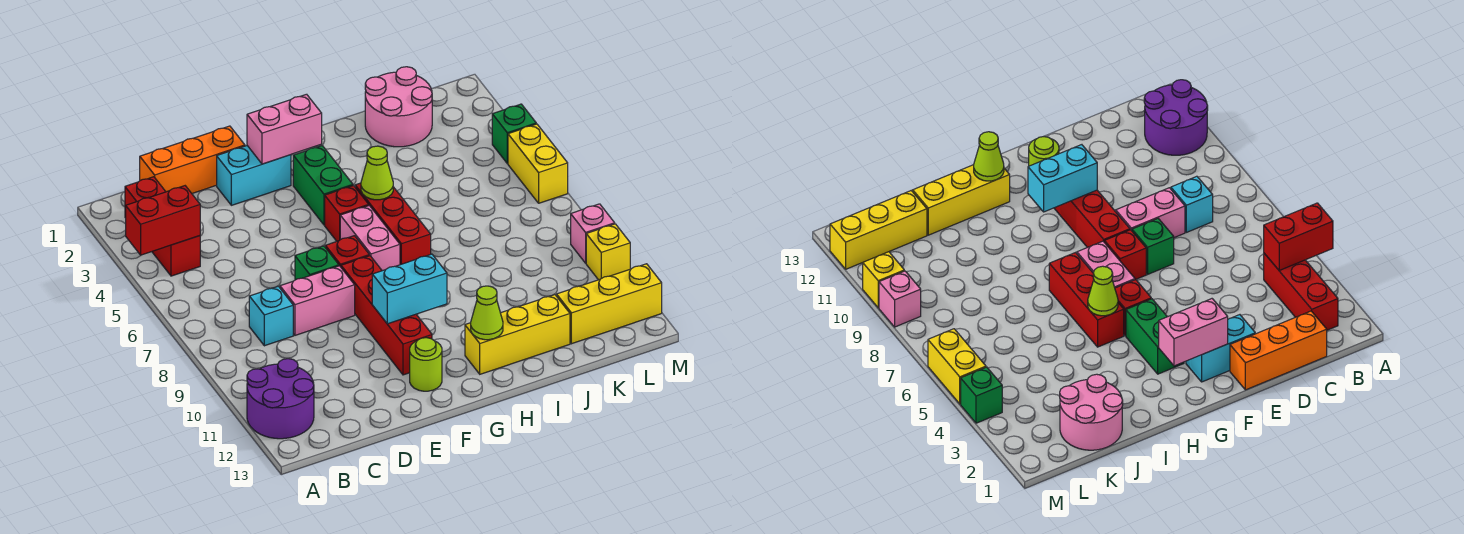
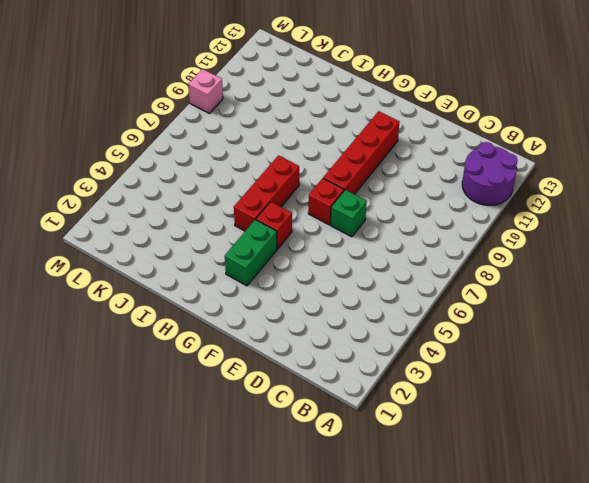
none -> red 1x3 brick [125,177,200,276]
none -> orange 1x3 brick [140,126,245,193]
none -> cyan 1x1 brick [249,286,293,346]

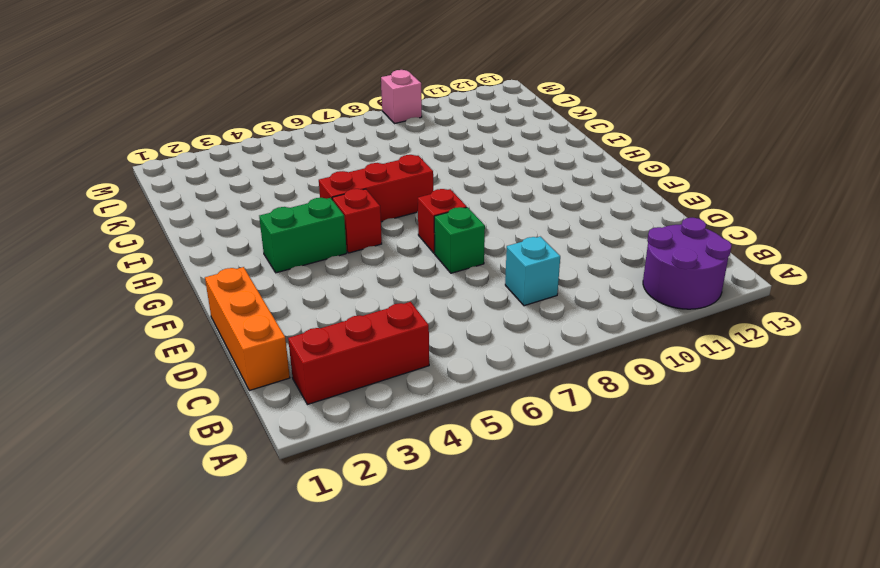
none -> pink 1x2 brick [280,266,355,335]
none -> cyan 1x2 brick [217,146,291,205]
none -> red 1x4 brick [341,256,432,375]

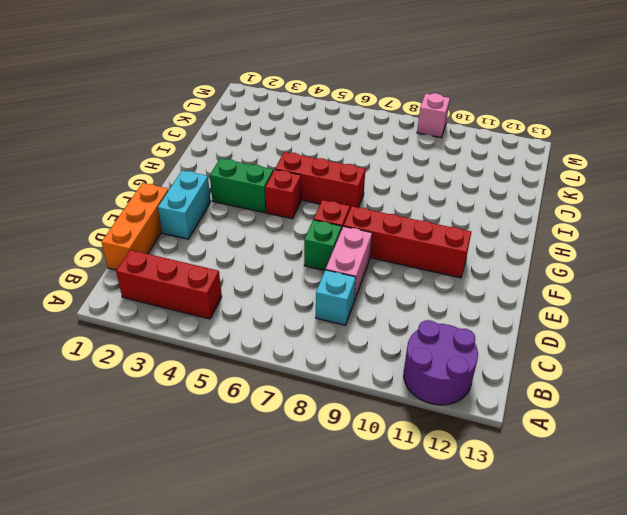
none -> lime 1x1 round brick [410,338,442,391]
none -> pink 1x2 brick [340,206,400,271]
none -> yellow 1x3 brick [465,295,570,374]

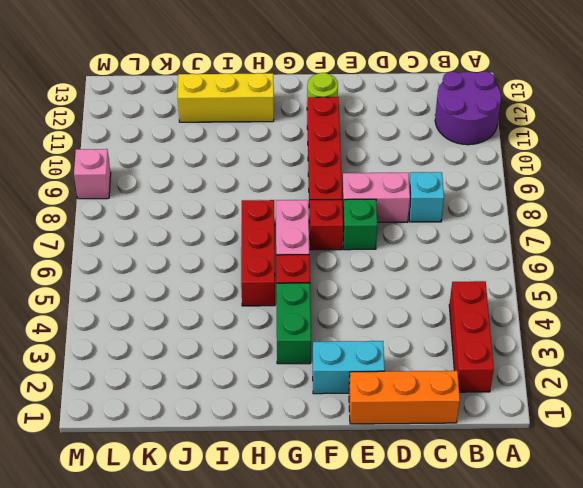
none -> pink 2x2 round brick [365,67,432,147]
none -> yellow 1x3 brick [557,264,662,344]
none -> green 1x1 brick [492,104,536,163]

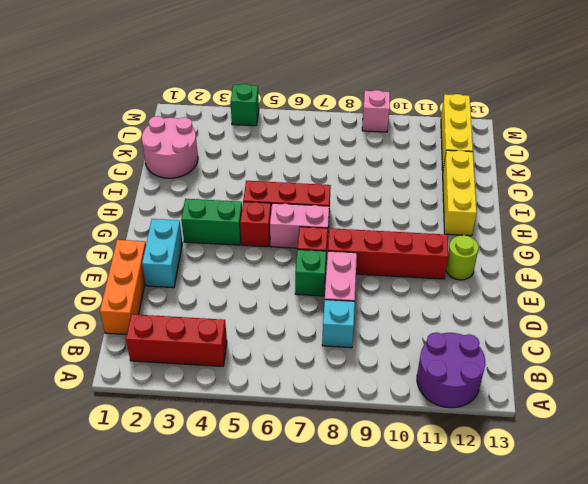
none -> yellow 1x2 brick [508,124,568,203]
none -> yellow 1x1 brick [586,224,630,280]
none -> red 1x2 brick [126,186,200,255]

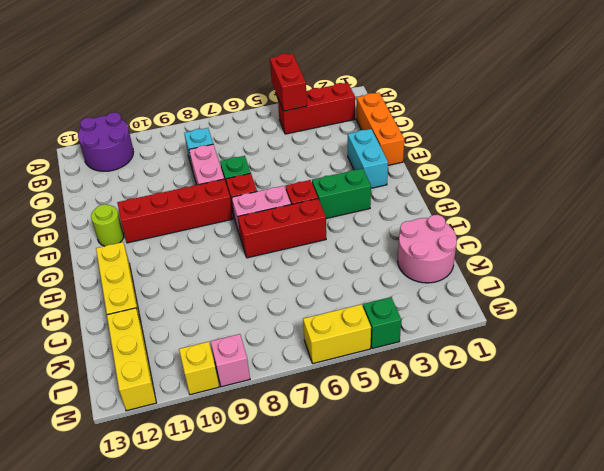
none -> pink 1x2 brick [247,94,322,164]
none -> cyan 1x2 brick [372,254,447,324]
none -> lime 1x1 cone [361,146,393,200]

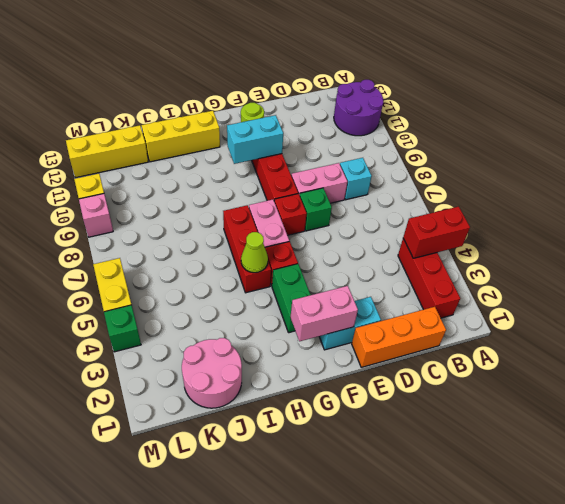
none -> lime 1x1 cone [471,286,503,340]

